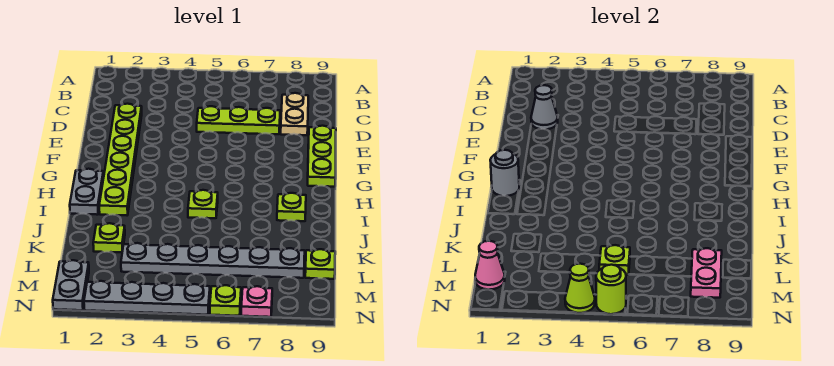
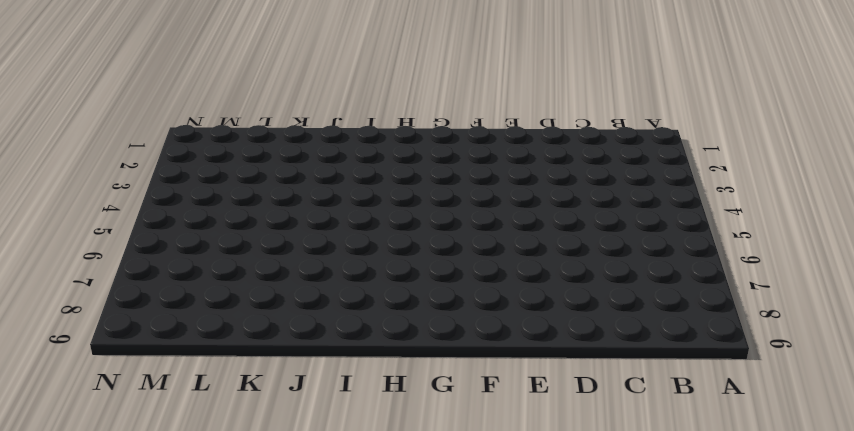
none -> tan 1x2 plate [281,93,308,135]
none -> lime 1x6 plate [99,104,142,215]
none -> lime 1x3 plate [197,106,280,134]

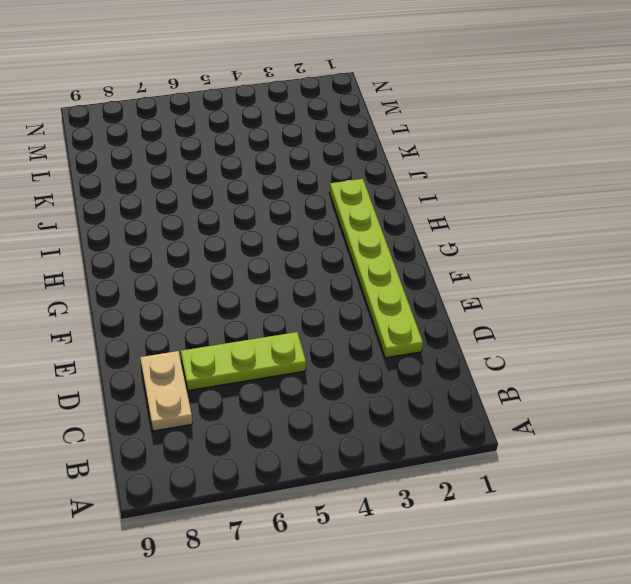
none -> lime 1x3 plate [308,126,336,187]
none -> grey 1x2 plate [70,169,104,215]
none -> lime 1x1 plate [188,190,218,218]

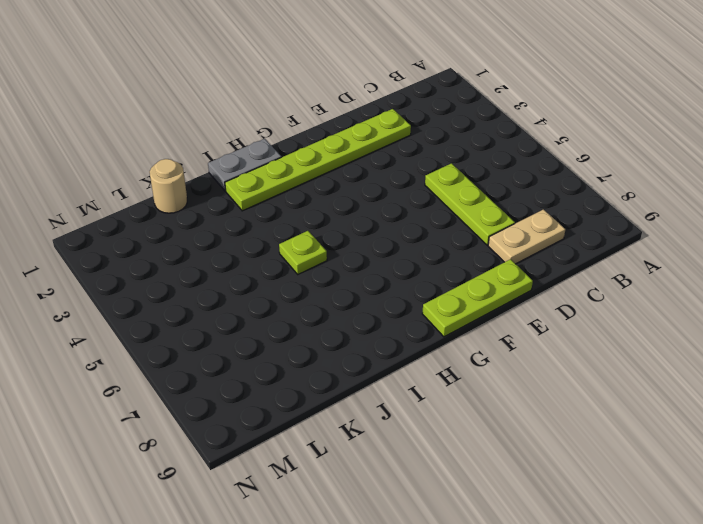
tan 1x1 round brick [150,159,187,213] -> none
none -> lime 1x1 plate [277,193,306,221]
none -> lime 1x1 plate [93,223,125,253]
none -> grey 1x6 plate [121,243,305,278]

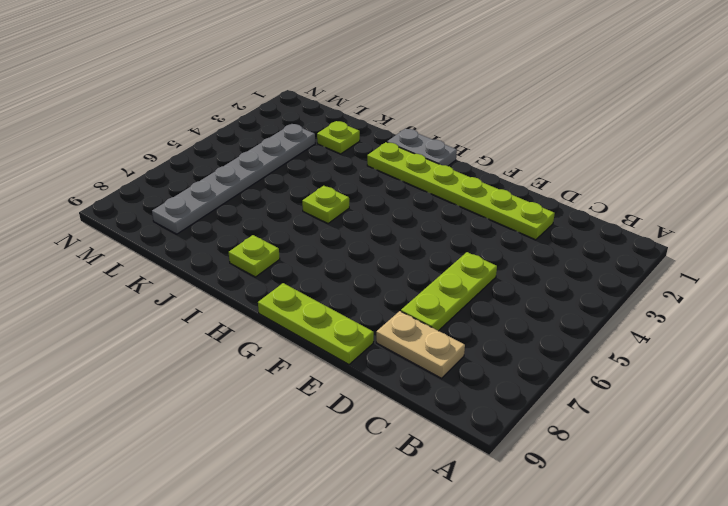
none -> lime 1x1 plate [305,249,335,279]
none -> grey 1x2 plate [53,260,89,310]
none -> grey 1x4 plate [84,281,210,315]

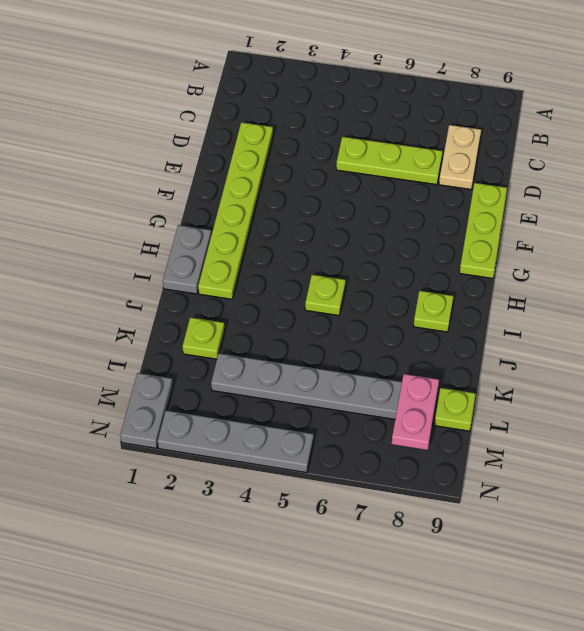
none -> lime 1x1 plate [210,285,241,316]
none -> pink 1x1 plate [241,286,272,317]
none -> grey 1x1 cone [531,85,558,129]

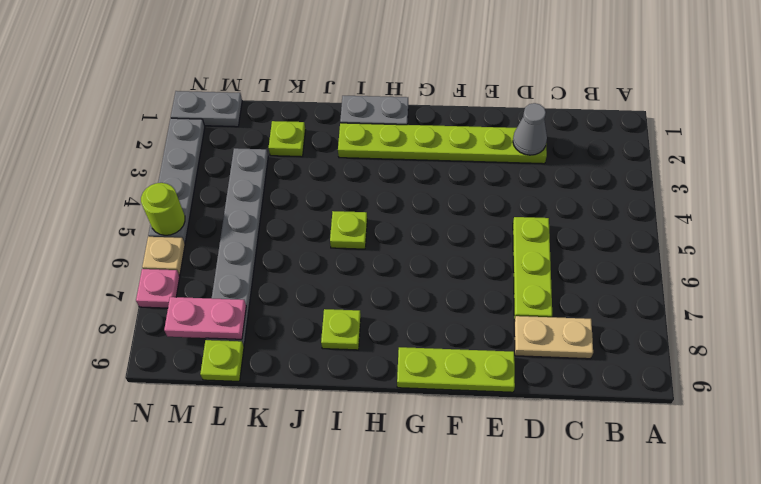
tan 1x1 plate [142,237,185,275] -> lime 1x1 plate [210,285,241,316]
none -> grey 1x1 round brick [490,150,519,196]
none -> lime 1x1 plate [599,245,630,275]
none -> pink 1x1 cone [475,241,505,290]

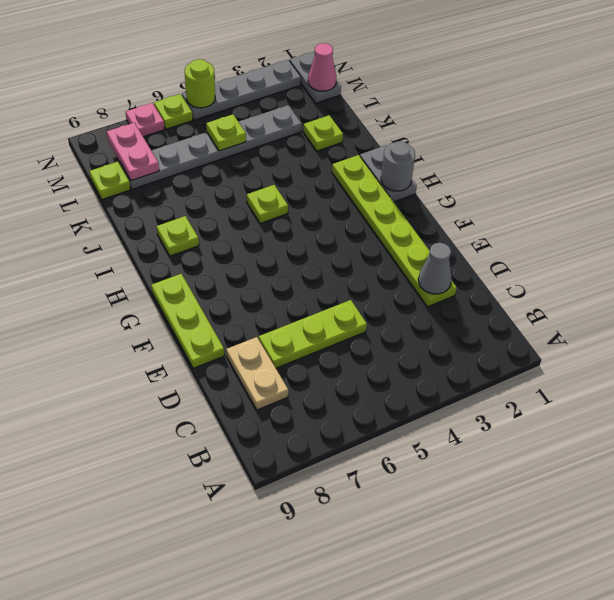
none -> lime 1x1 cone [565,264,595,313]

